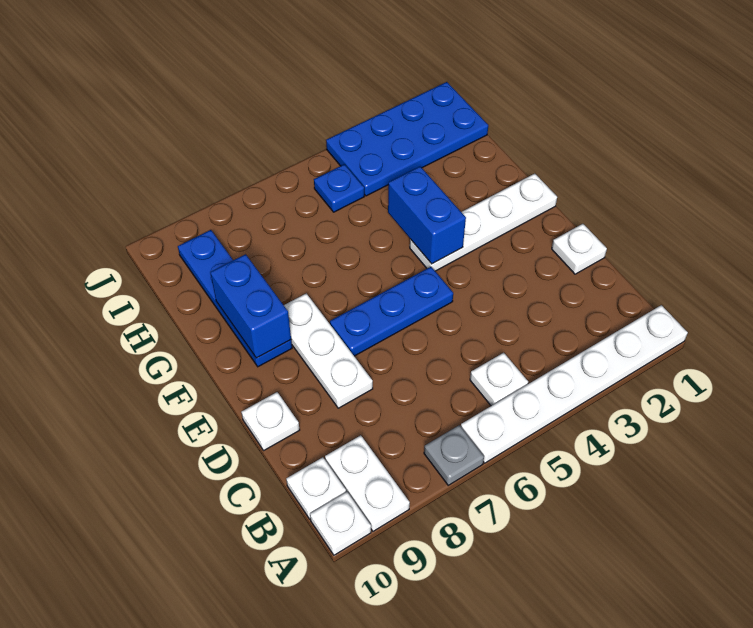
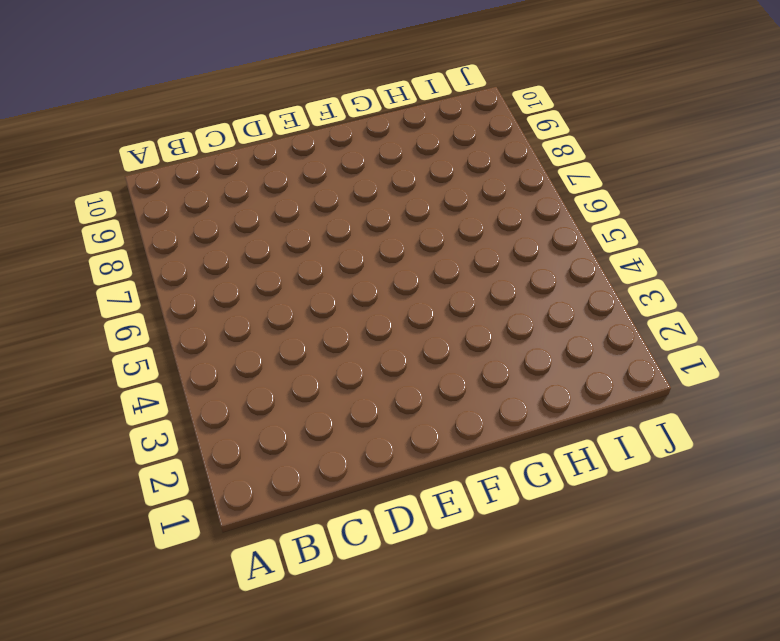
none -> white 1x6 plate [461,305,688,463]
none -> grey 1x1 plate [424,425,484,485]
none -> white 1x2 plate [325,435,410,531]

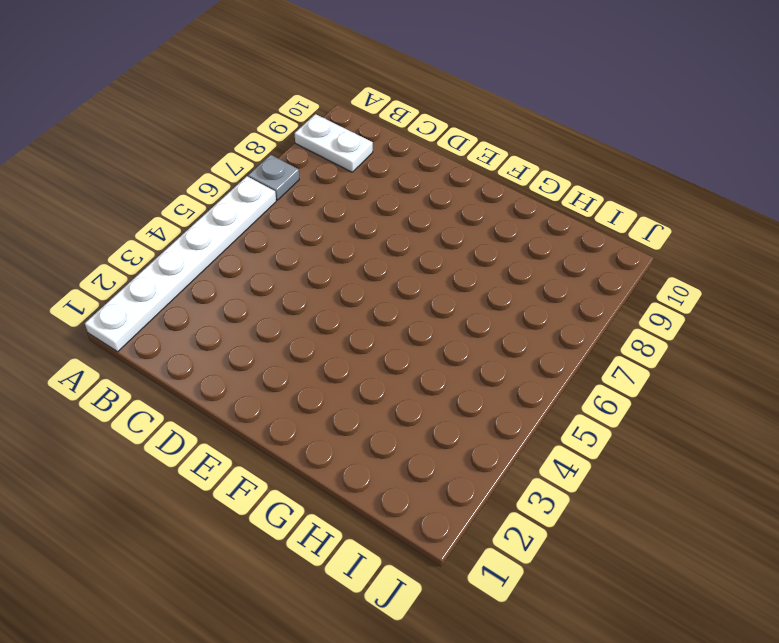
none -> white 1x1 plate [310,492,371,555]
none -> white 1x1 plate [470,353,528,406]
none -> white 1x1 plate [286,457,346,519]

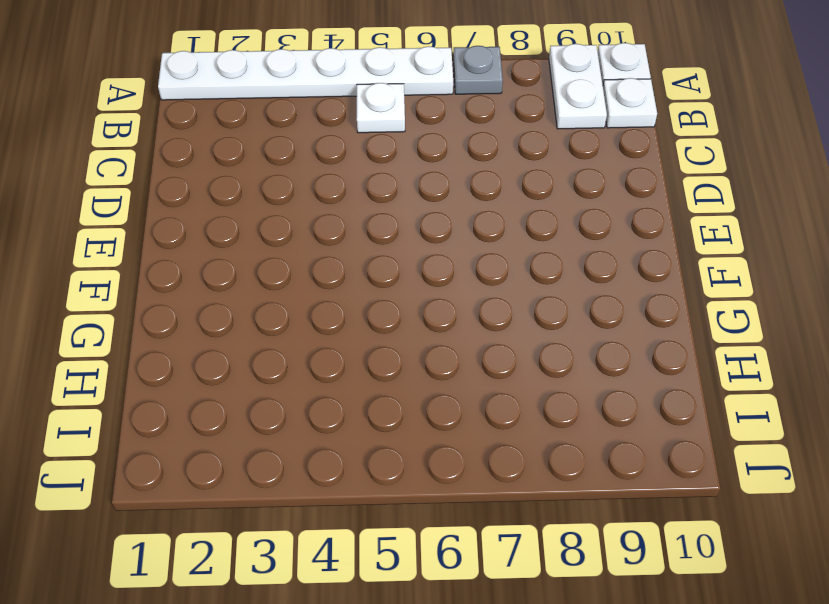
none -> white 1x1 plate [552,224,607,274]
none -> white 1x3 plate [284,293,373,408]
none -> white 1x1 plate [241,392,300,450]

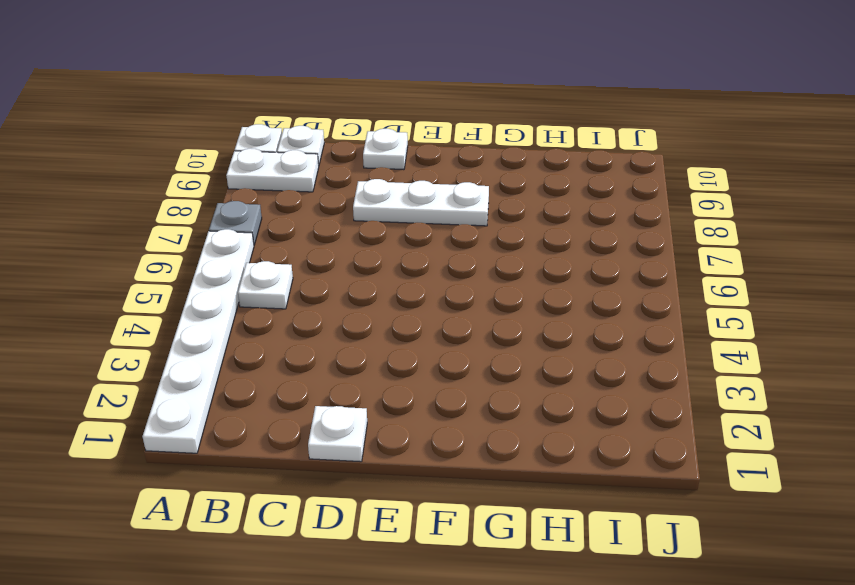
none -> blue 1x3 plate [330,267,453,356]
none -> white 1x4 plate [410,174,557,271]
none -> blue 1x4 plate [178,230,292,367]

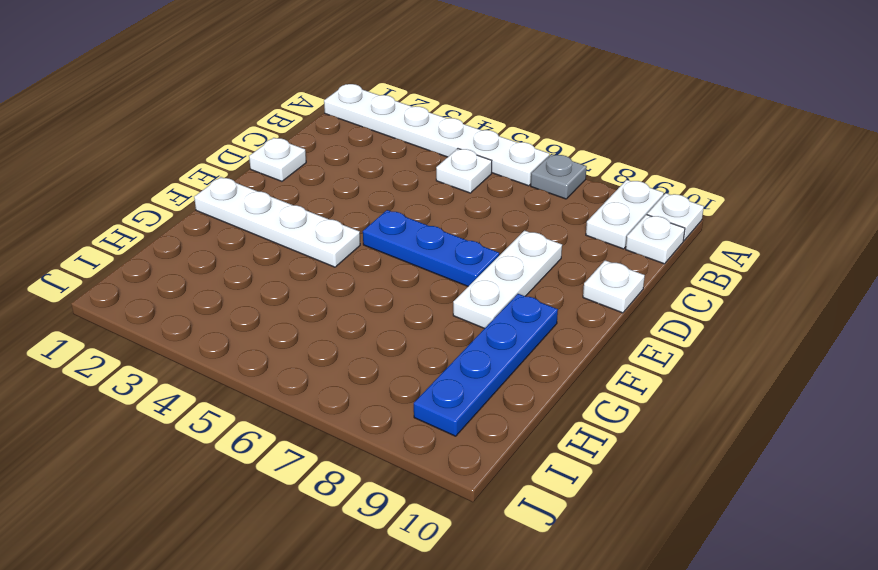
none -> blue 2x4 plate [326,82,488,196]
none -> blue 1x1 plate [314,164,364,212]
none -> blue 1x2 brick [388,167,466,264]

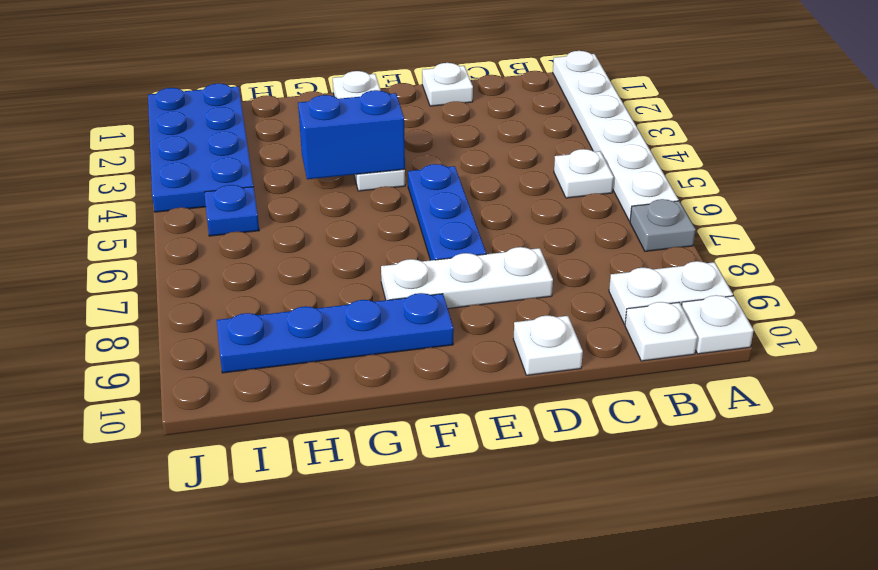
none -> blue 1x2 brick [210,254,291,358]

